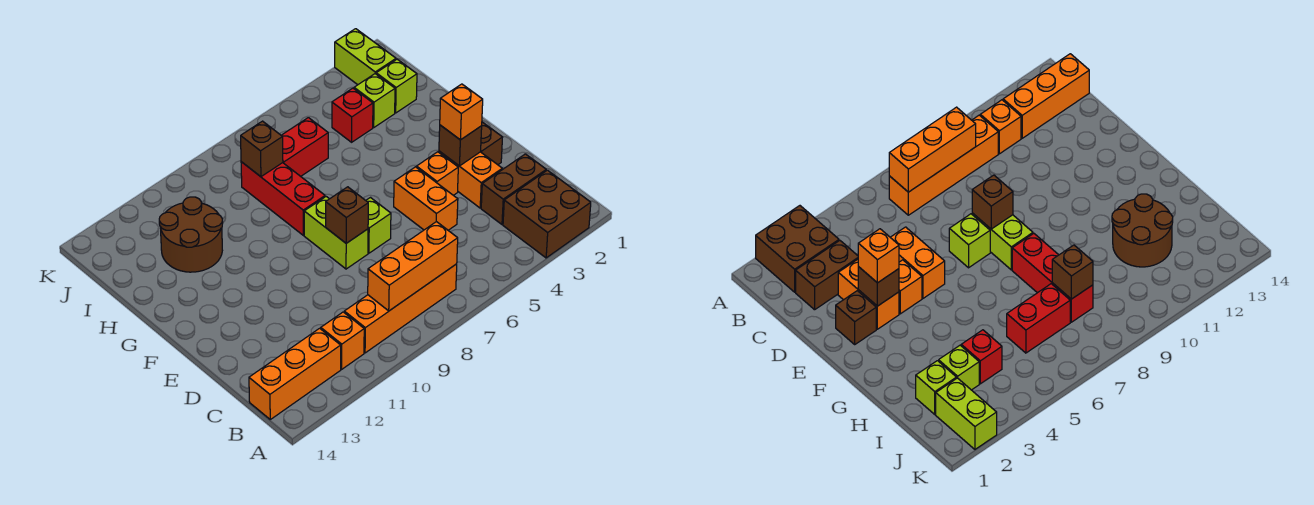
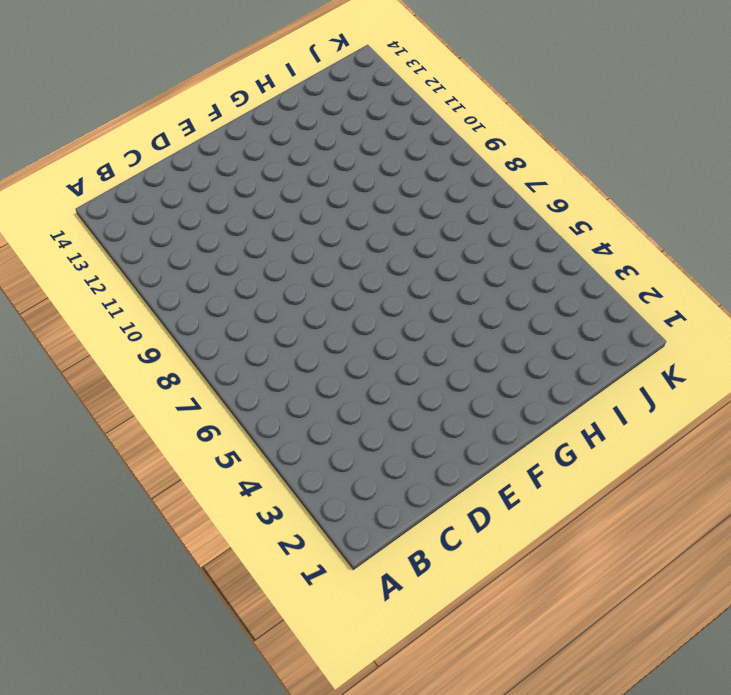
none -> brown 2x2 brick [503,170,591,258]
none -> orange 1x4 brick [344,264,457,353]
none -> orange 1x1 brick [321,312,364,369]

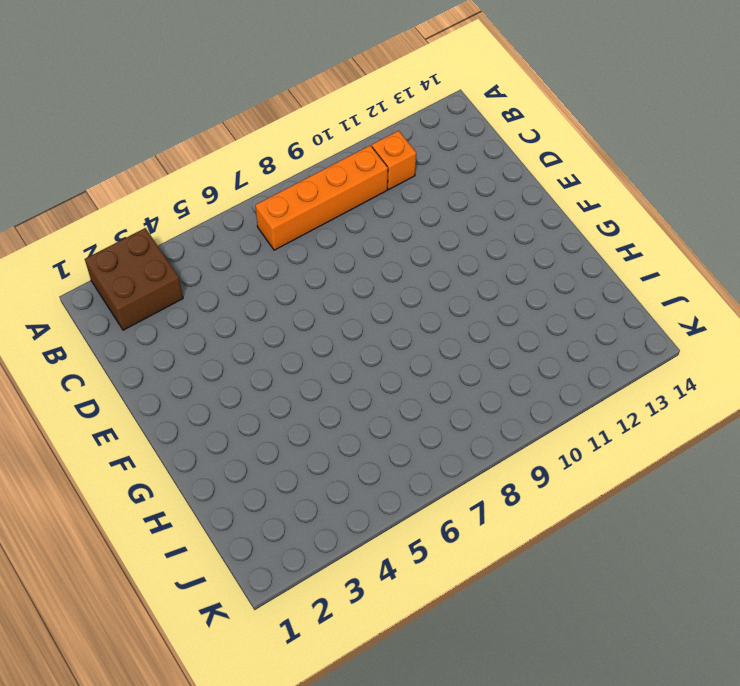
none -> orange 1x3 brick [249,328,341,419]
none -> brown 1x2 brick [481,154,546,224]
none -> orange 1x2 brick [439,151,502,208]

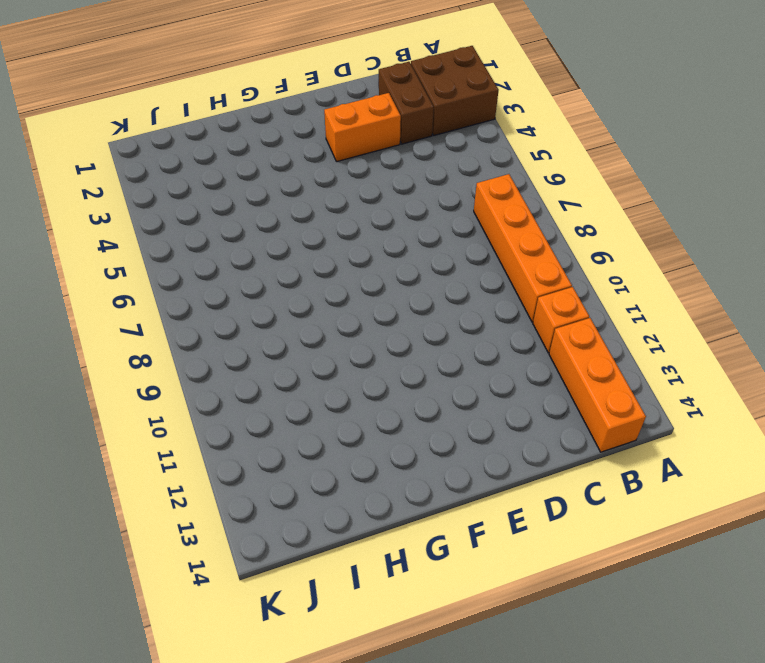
none -> orange 1x2 brick [394,167,458,230]
none -> brown 1x1 brick [481,122,503,165]
none -> orange 1x1 brick [417,152,458,195]

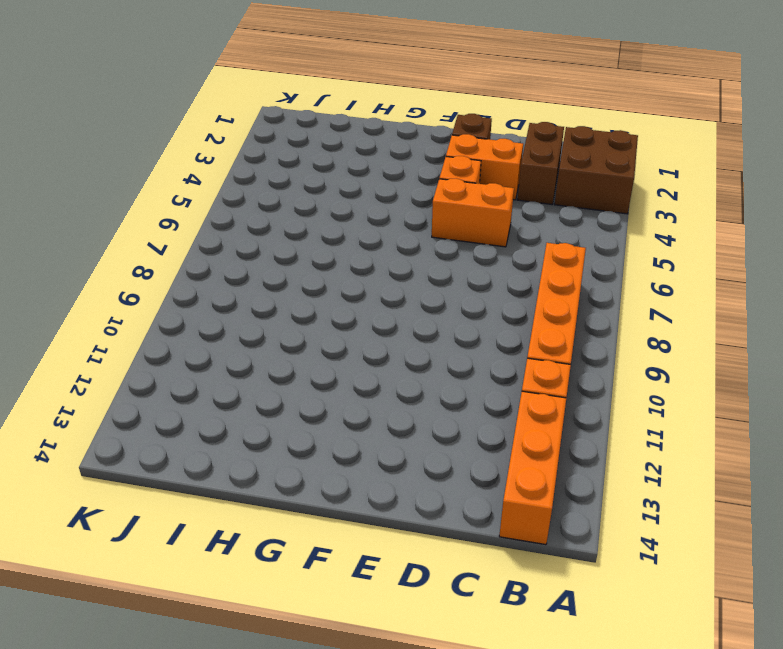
none -> lime 1x1 brick [366,198,391,253]
none -> lime 1x2 brick [304,197,368,269]
none -> red 1x3 brick [241,162,325,235]

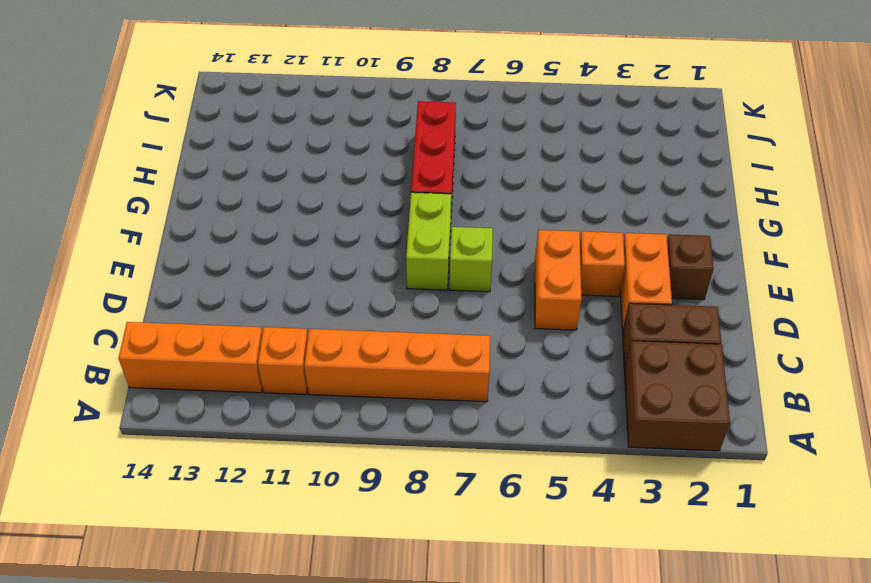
none -> brown 2x2 round brick [159,197,223,272]
none -> lime 1x1 brick [376,59,417,113]
none -> lime 1x1 brick [354,74,395,127]

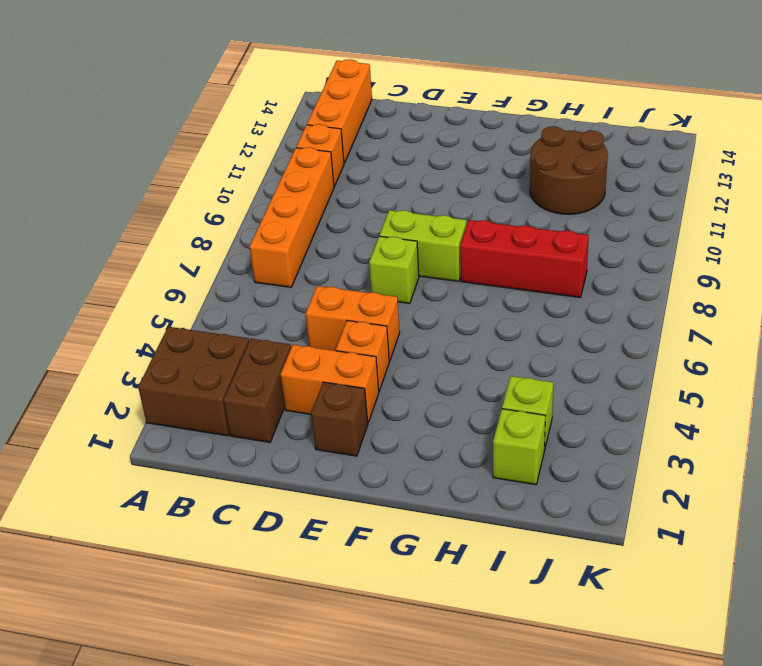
none -> red 1x1 brick [332,88,373,142]
none -> red 1x2 brick [281,118,328,176]
none -> lime 1x2 brick [335,29,396,85]

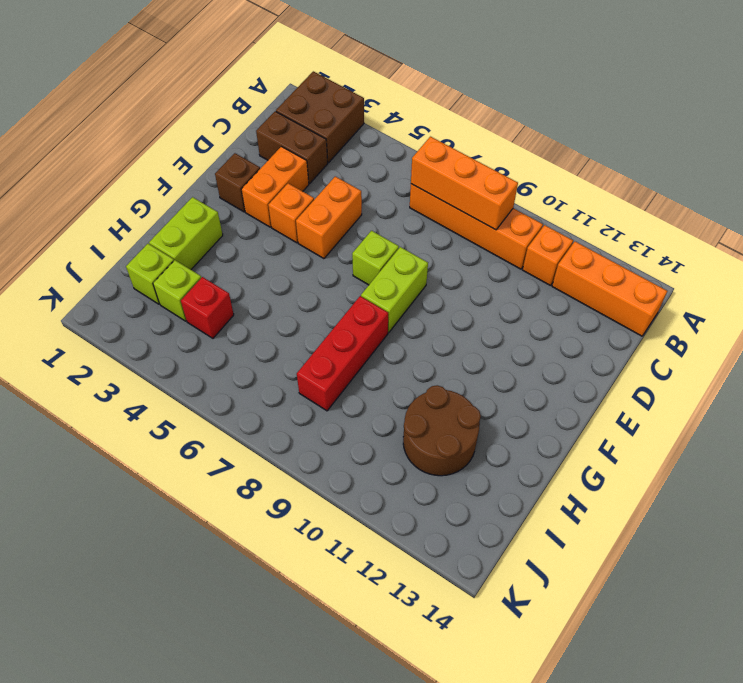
lime 1x2 brick [149,197,223,270] -> lime 1x2 brick moved to [335,29,396,85]
none -> red 1x2 brick [281,118,328,176]
none -> brown 1x1 brick [439,125,482,166]
none -> brown 1x1 brick [326,187,368,243]

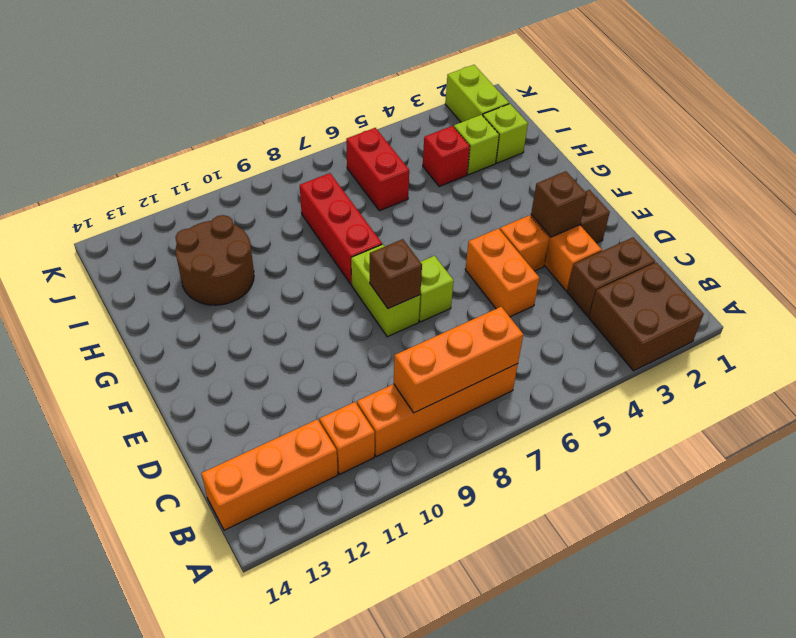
red 1x2 brick [346,128,409,211] -> red 1x2 brick turned to [281,118,328,176]
none -> brown 1x1 brick [241,121,283,177]
none -> orange 1x1 brick [440,84,483,140]

